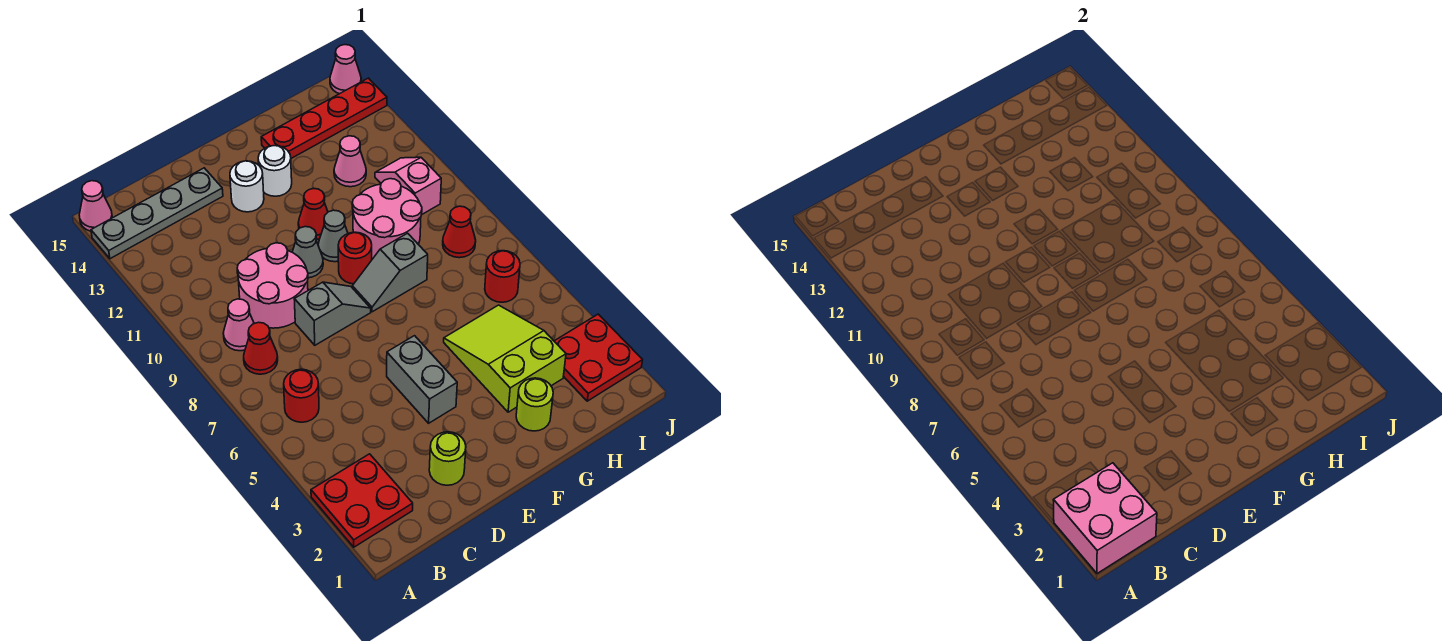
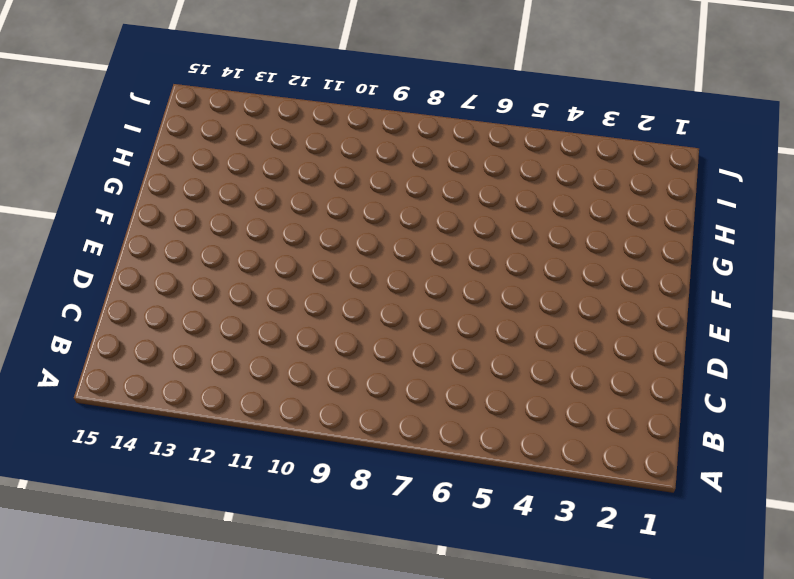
none -> red 2x2 plate [311,454,413,547]
none -> grey 1x4 plate [91,168,223,259]
none -> pink 1x1 cone [79,181,112,231]

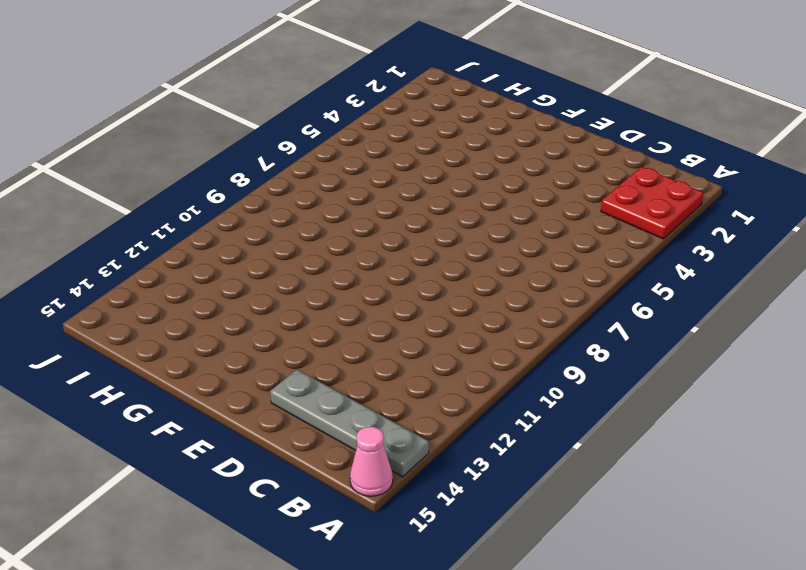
none -> red 1x1 round brick [284,369,319,422]
none -> red 1x1 cone [244,322,278,374]
none -> pink 1x1 cone [223,299,254,351]

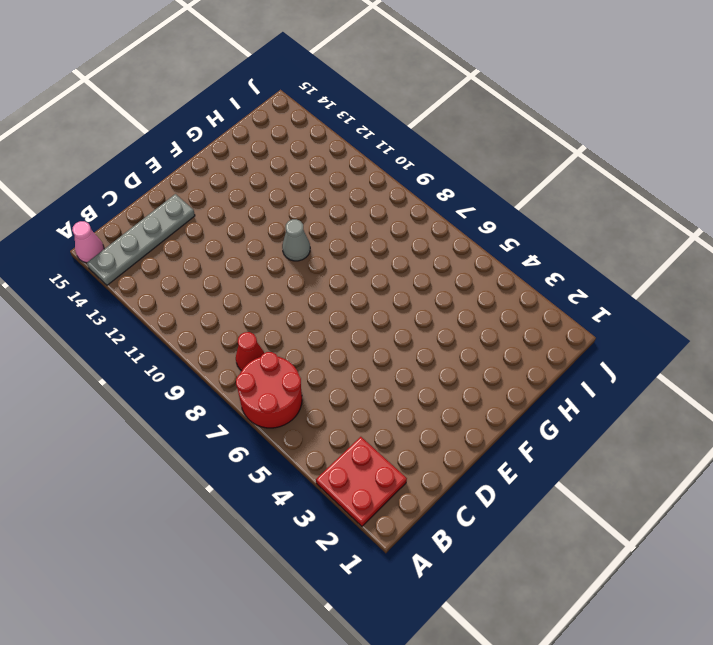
red 2x2 round brick [236,352,302,428] -> red 1x1 round brick [284,369,319,422]
none -> pink 1x1 cone [223,299,254,351]
none -> pink 2x2 round brick [237,243,308,328]
none -> lime 1x1 round brick [429,432,466,485]

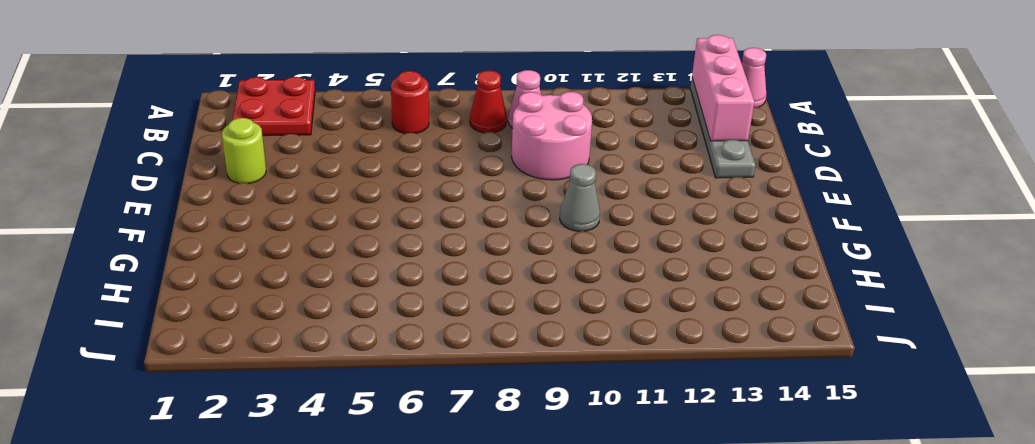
pink 1x3 brick [692,35,754,141] -> none
none -> grey 1x2 slope [294,282,371,345]
none -> grey 1x2 brick [387,336,457,423]
none -> grey 1x1 cone [292,227,323,278]

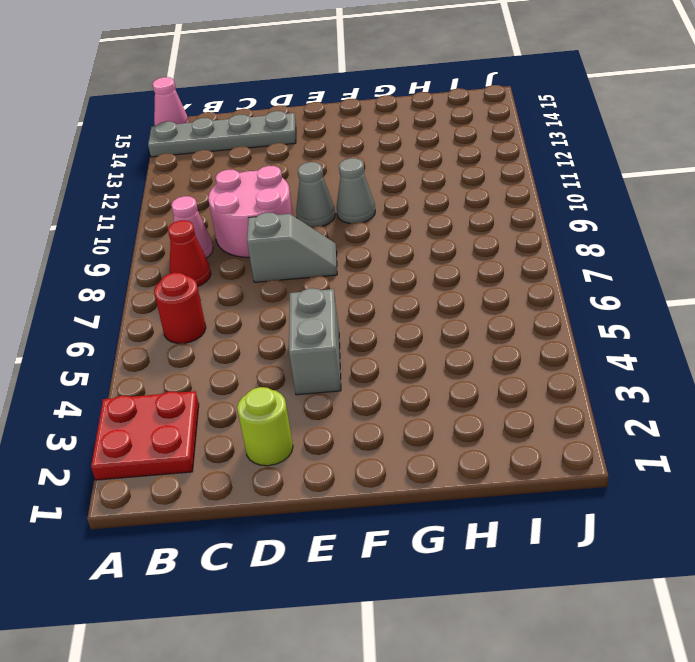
none -> white 1x1 round brick [230,161,264,212]
none -> grey 1x2 slope [352,233,428,312]
none -> red 1x1 round brick [338,232,372,284]

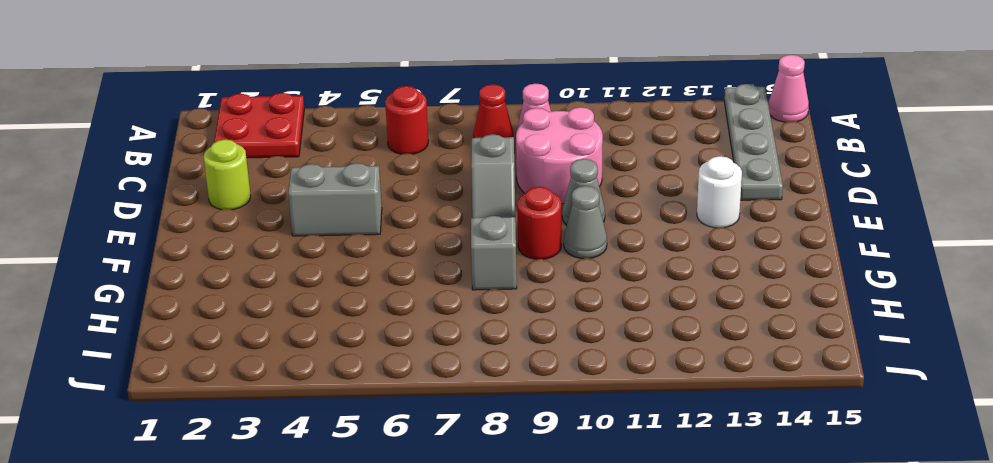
none -> red 1x1 cone [298,188,328,239]
none -> white 1x1 round brick [258,146,292,196]
none -> lime 1x1 round brick [516,378,553,431]

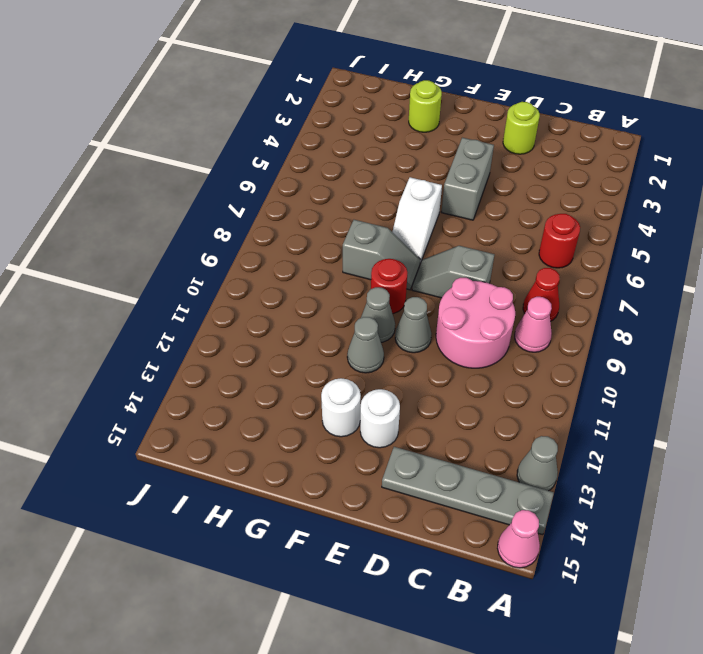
grey 1x1 cone [517,436,558,491] -> none
white 1x2 slope [392,177,442,263] -> none
grey 1x1 cone [347,317,384,373] -> red 1x1 cone [298,188,328,239]
none -> red 2x2 plate [311,454,413,547]
none -> lime 2x3 slope [444,305,566,412]
none -> pink 2x2 round brick [352,179,422,259]

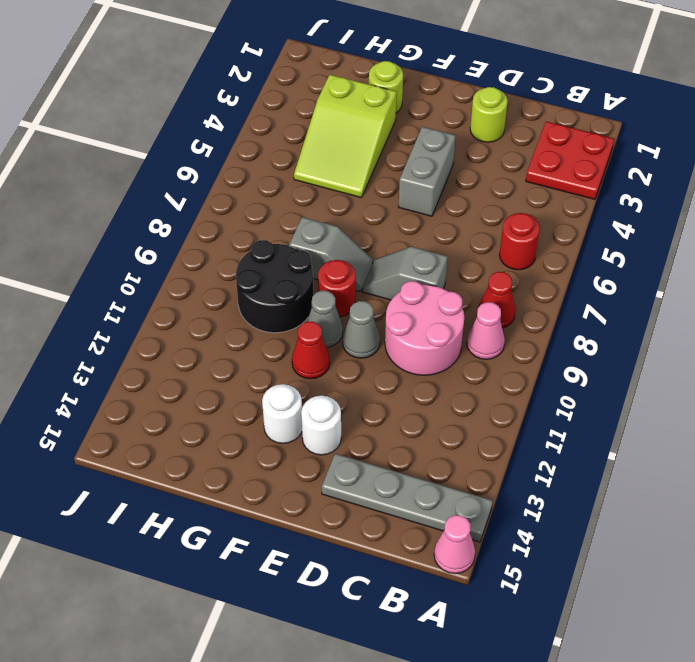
black 2x2 round brick [236,240,313,333] -> pink 2x2 round brick [352,179,422,259]
none -> red 1x4 plate [261,78,387,158]
none -> pink 1x1 cone [334,136,366,187]
none -> red 2x2 plate [554,314,643,401]

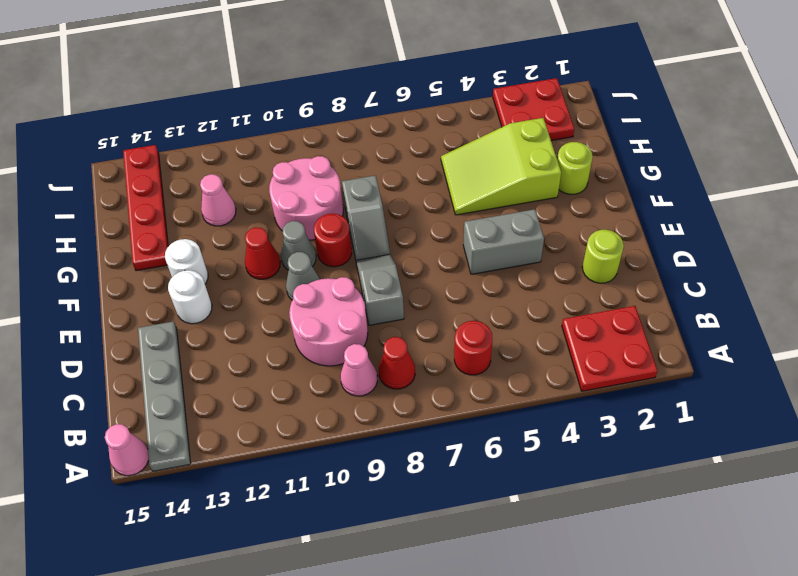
none -> red 1x1 round brick [485,251,520,302]
none -> red 1x1 cone [443,206,476,258]
none -> pink 1x2 slope [375,157,441,215]

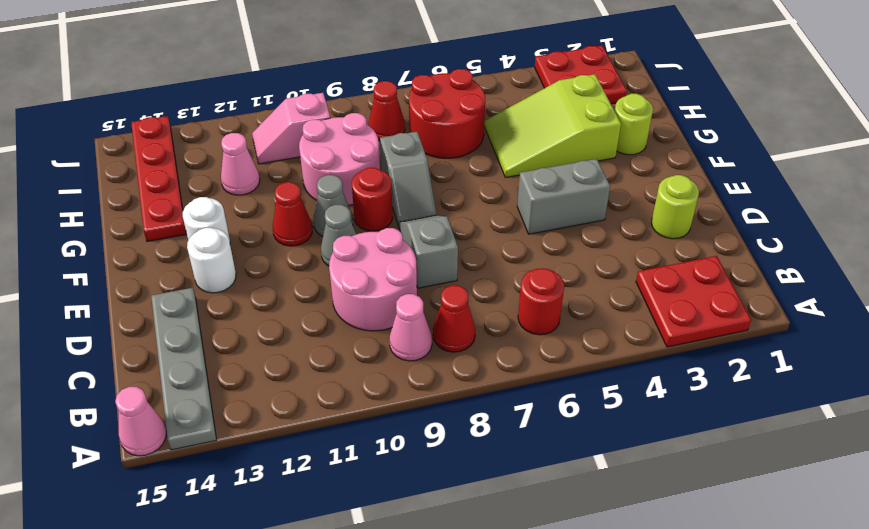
red 2x2 round brick [409,69,485,158] -> red 1x1 round brick [485,251,520,302]
none -> pink 1x1 cone [330,45,361,94]
none -> pink 2x2 brick [1053,463,1157,574]

